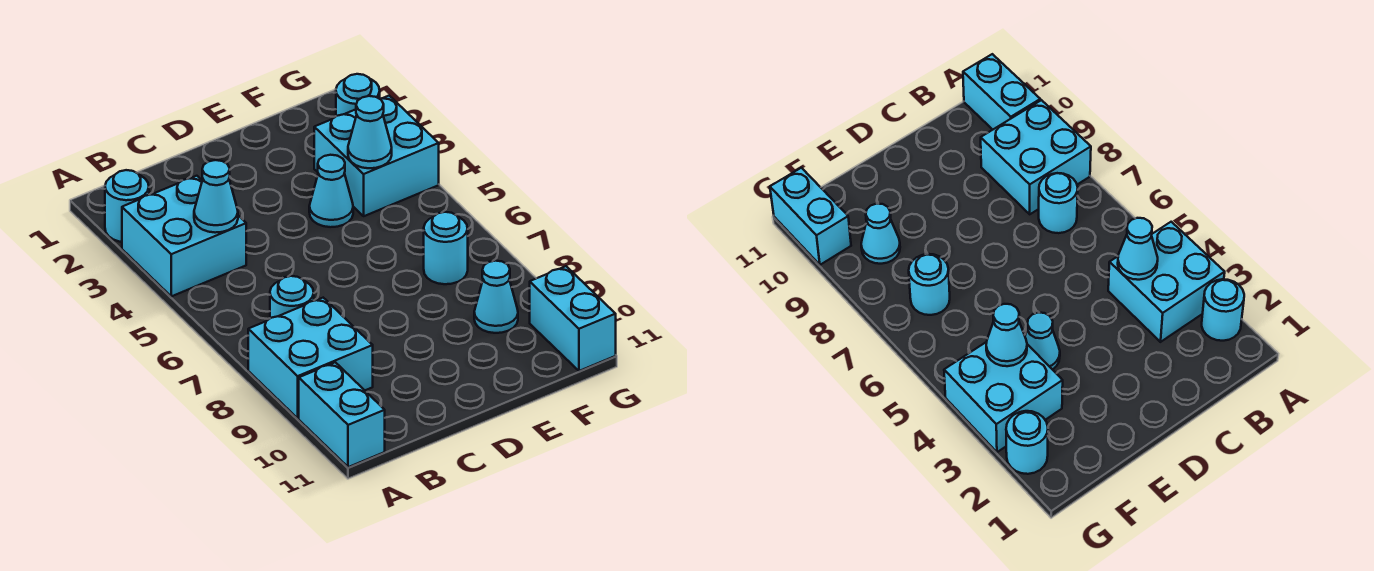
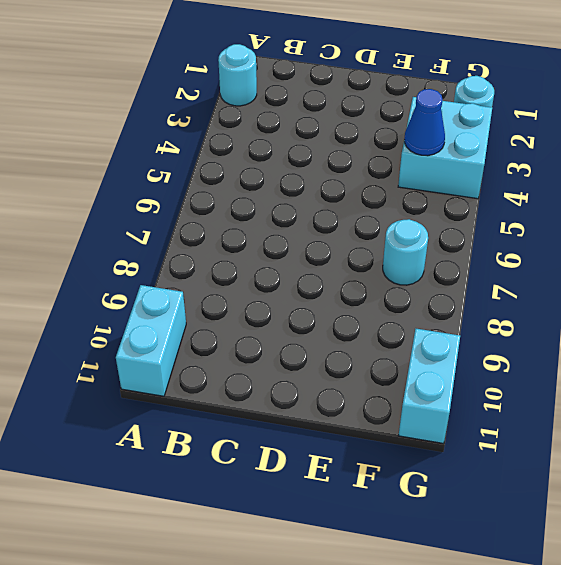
blue 1x1 cone [404,89,445,156] -> cyan 1x1 cone [348,96,392,168]
none -> cyan 2x2 brick [122,176,246,296]
none -> cyan 2x2 brick [248,298,373,418]
none -> cyan 1x1 round brick [270,276,314,318]

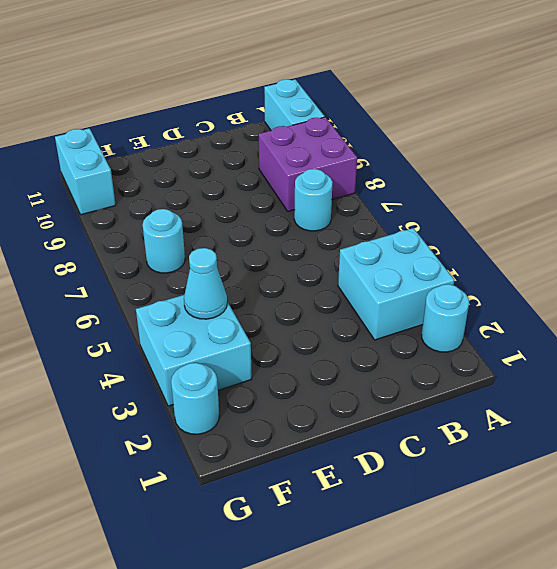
purple 2x2 brick [259,117,357,212] -> cyan 2x2 brick [248,298,373,418]
none -> cyan 1x1 cone [309,155,353,227]
none -> cyan 1x1 cone [474,261,518,333]
none -> cyan 1x1 cone [194,160,238,233]

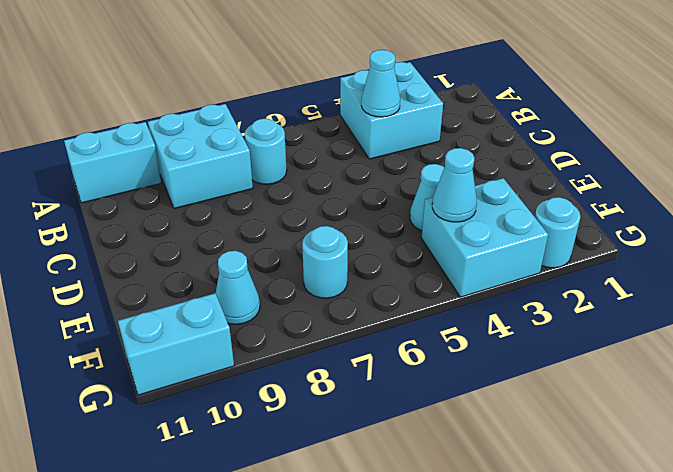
none -> cyan 1x1 round brick [105,170,149,242]

